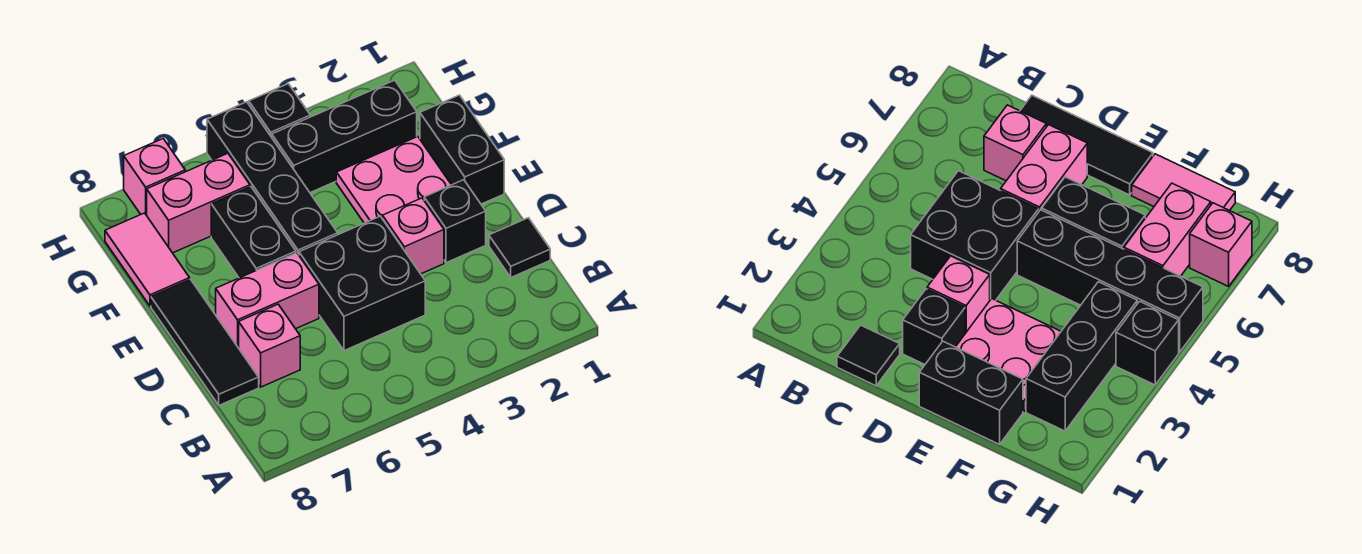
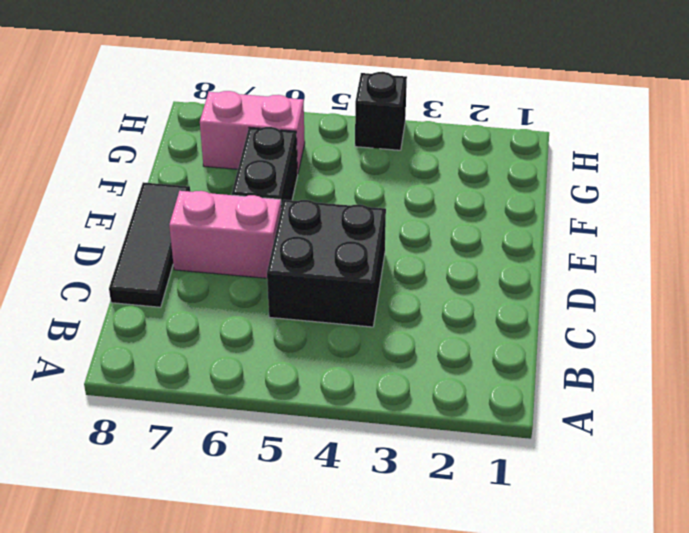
none -> black 1x1 tile [489,218,550,277]
none -> pink 1x1 brick [239,304,300,387]
none -> black 1x1 brick [424,180,486,263]

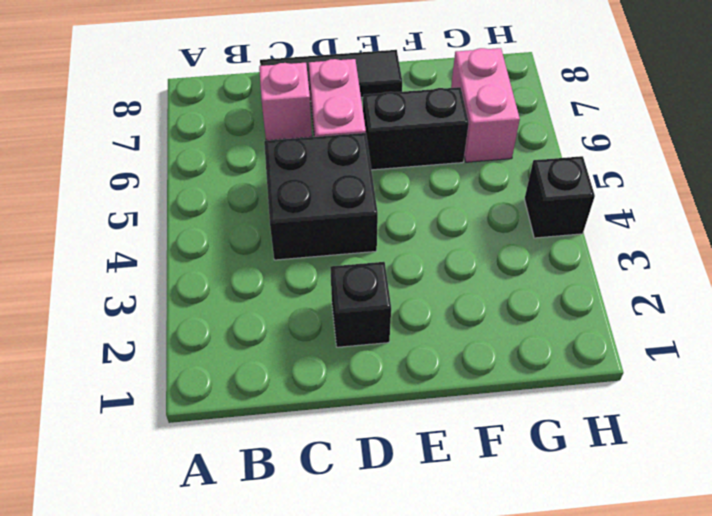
none -> black 1x1 tile [489,218,550,277]
none -> pink 1x1 brick [382,198,444,274]
none -> black 1x2 brick [420,95,504,204]

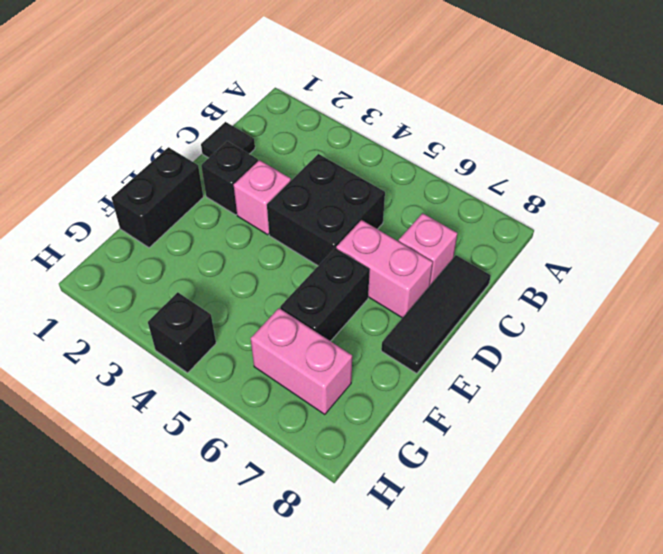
none -> pink 2x2 plate [336,137,451,223]
none -> black 1x4 brick [207,102,338,255]
none -> pink 1x2 tile [105,213,190,306]

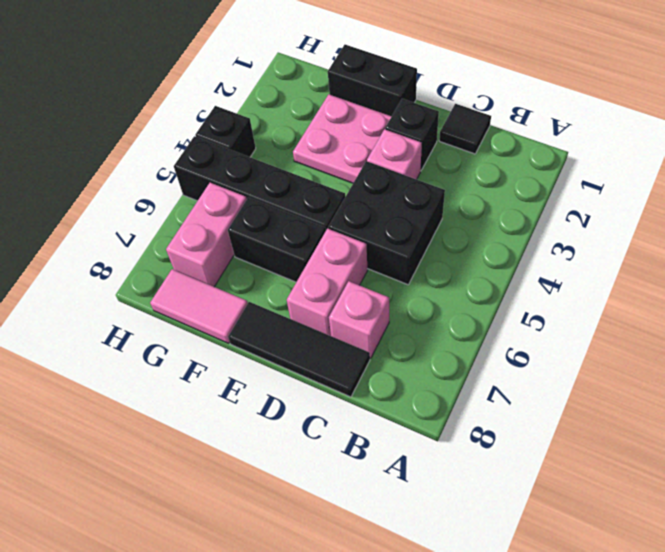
none -> black 1x3 brick [272,80,417,193]
none -> pink 1x1 brick [124,139,185,215]

